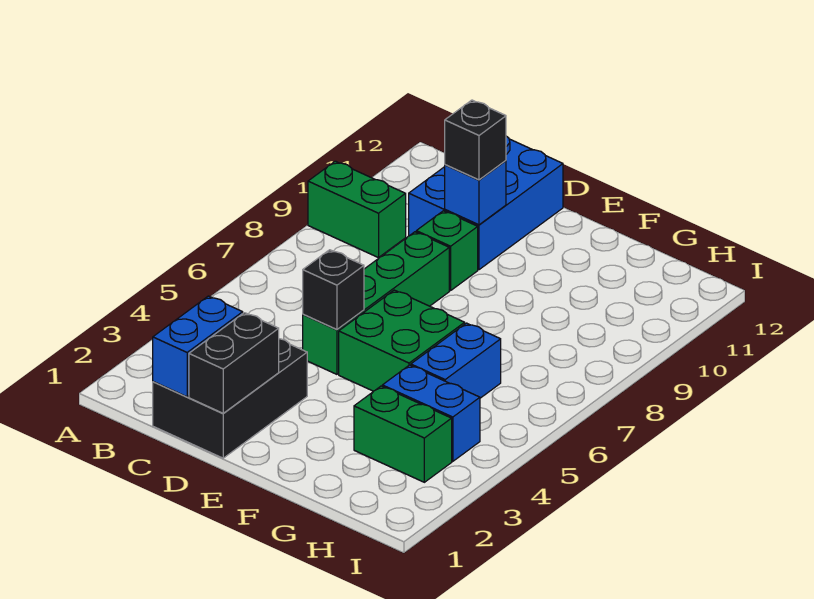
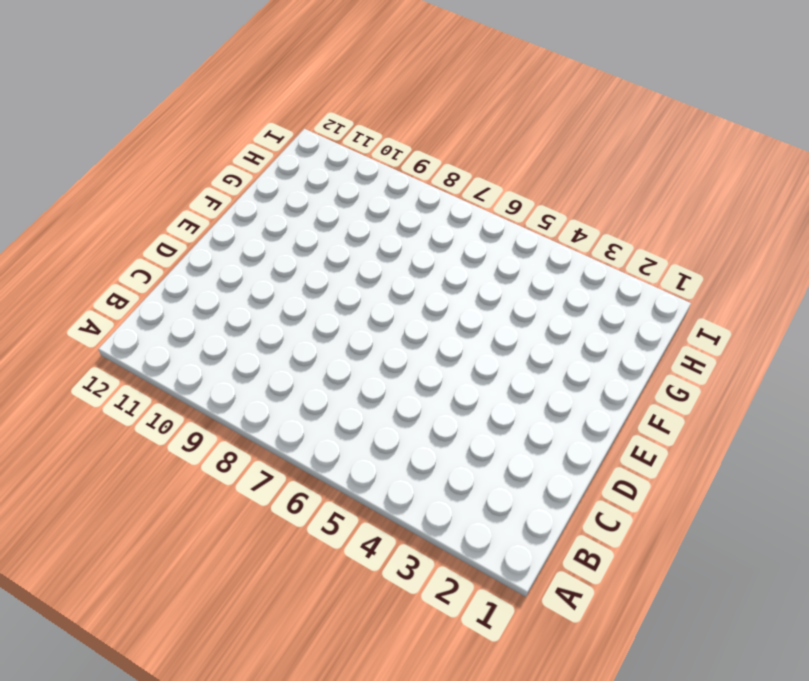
none -> green 1x2 brick [308,161,406,258]
none -> black 2x3 brick [153,339,307,458]
none -> blue 2x3 brick [409,136,563,270]

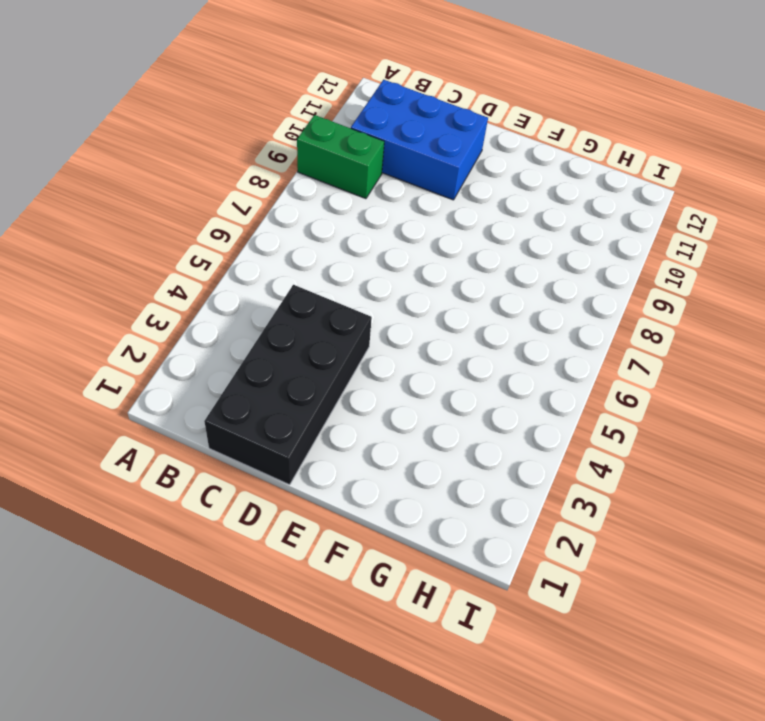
blue 2x3 brick [351,80,488,200] -> blue 2x3 brick turned to [409,136,563,270]
black 2x4 brick [204,285,372,485] -> black 2x3 brick [153,339,307,458]
none -> green 1x4 brick [303,232,449,374]
none -> green 1x1 brick [416,211,478,291]
none -> green 2x2 brick [339,290,465,391]

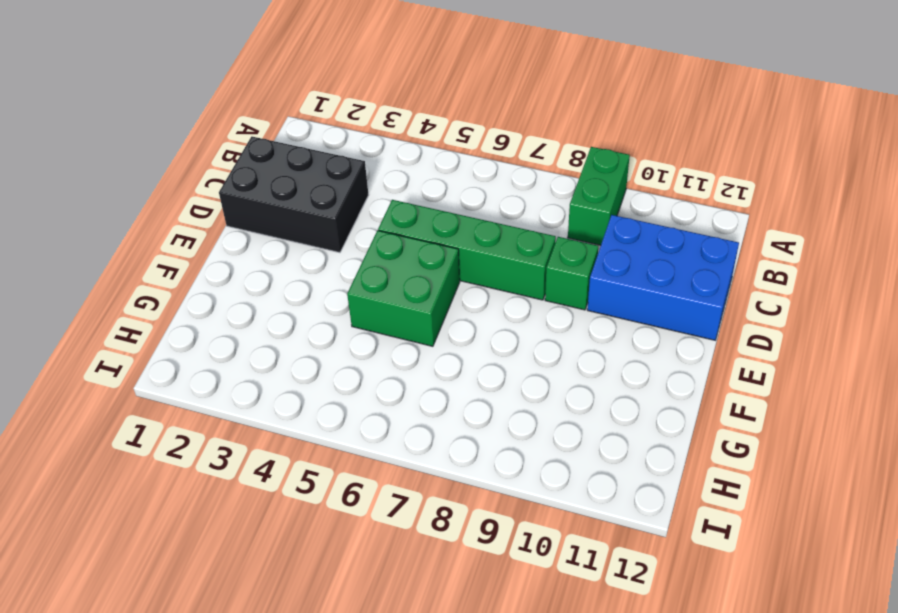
none -> green 1x2 brick [354,386,452,482]
none -> blue 1x2 brick [382,365,480,461]
none -> blue 1x2 brick [411,323,501,398]

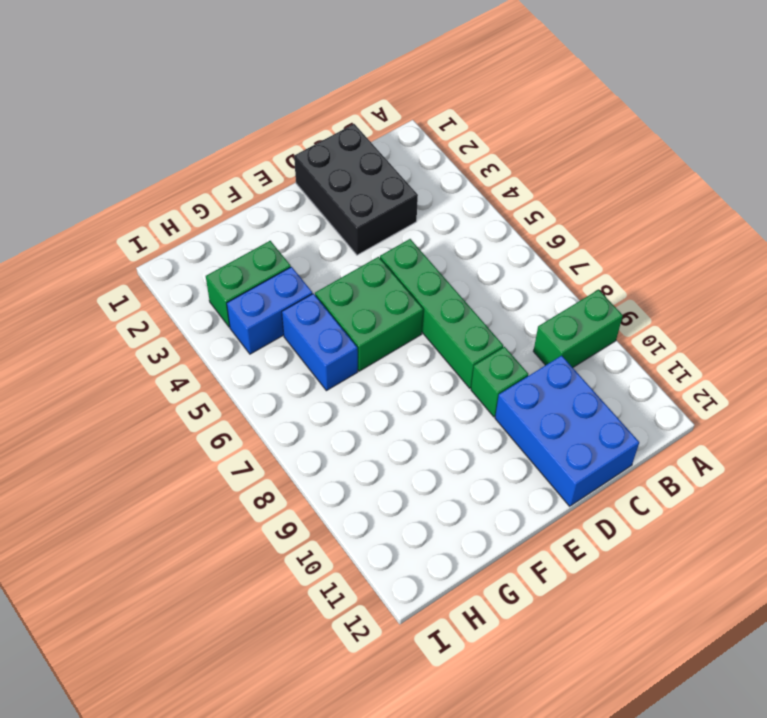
none -> blue 1x2 brick [153,296,243,397]
none -> black 1x2 brick [189,313,279,413]
none -> black 1x1 brick [303,250,364,330]

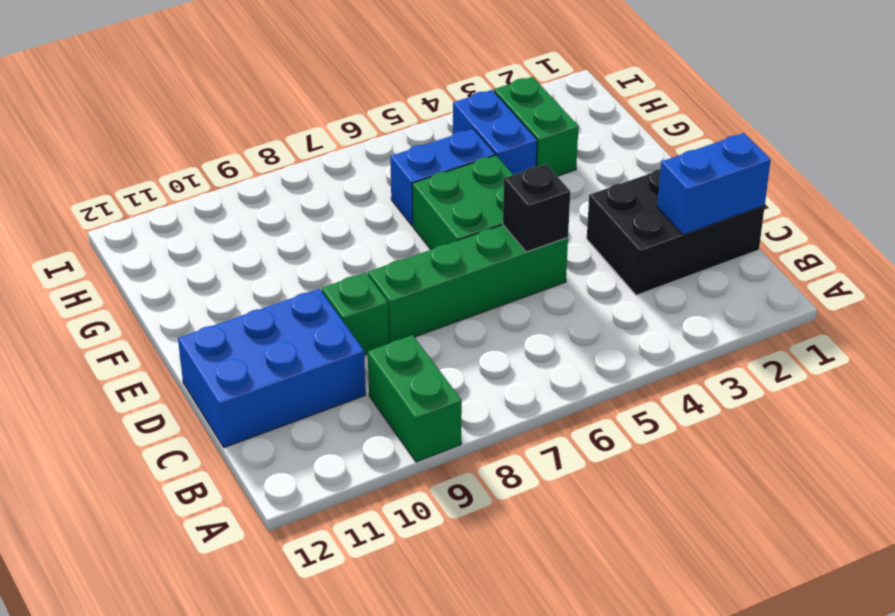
none -> black 1x2 brick [189,313,279,413]
none -> blue 1x1 brick [445,161,506,225]
none -> black 1x1 brick [445,100,506,180]

